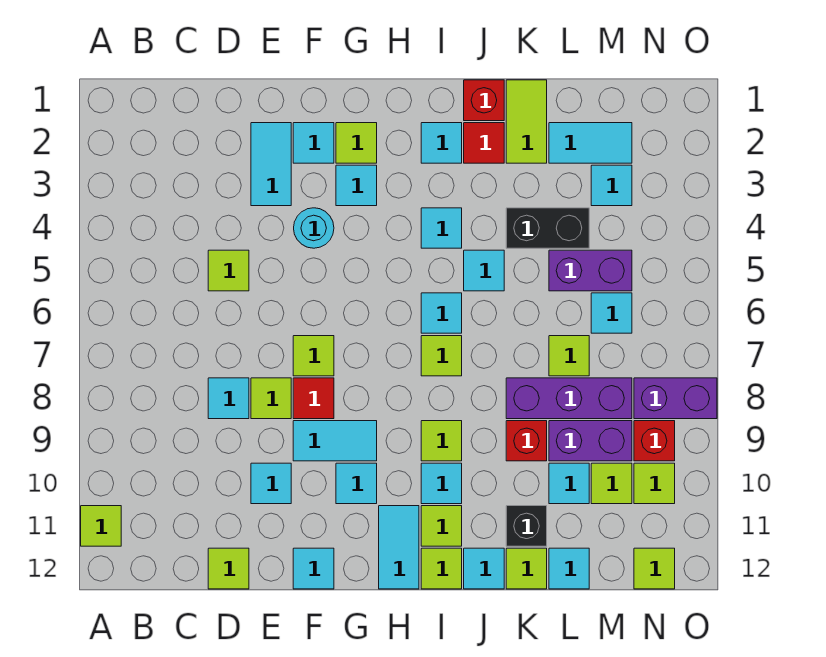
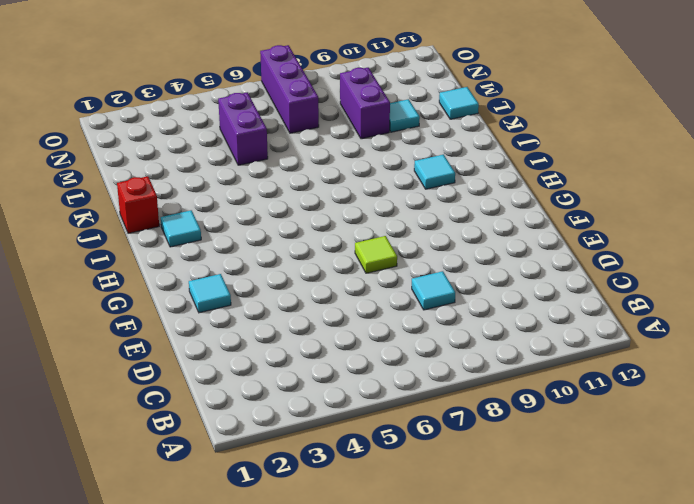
purple 1x3 brick [260,45,319,133] -> purple 1x3 brick moved to [506,378,632,419]
none -> lime 1x1 tile [81,506,121,546]
none -> lime 1x1 tile [208,250,249,291]
none -> lime 1x1 tile [208,548,249,589]
none -> cyan 1x2 tile [251,123,291,206]

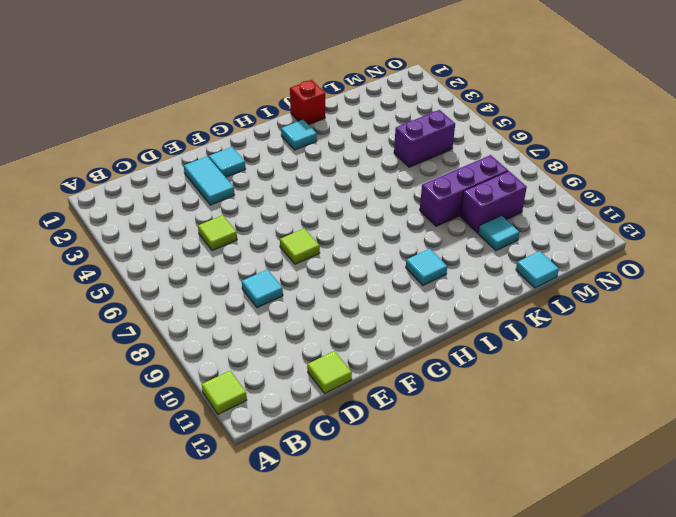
none -> lime 1x1 tile [251,378,291,419]
none -> cyan 1x1 tile [251,463,291,504]
none -> cyan 1x1 round brick [294,208,334,248]
none -> red 1x1 tile [293,378,334,419]

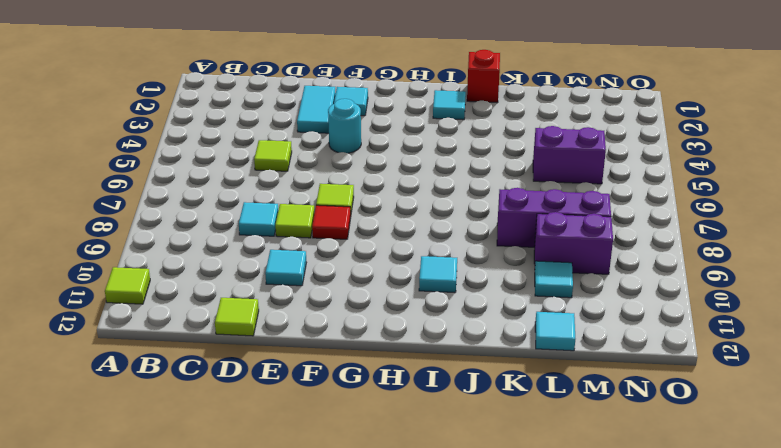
none -> cyan 1x2 tile [293,421,377,461]
none -> cyan 1x1 tile [293,548,334,589]
none -> lime 1x1 tile [336,123,377,163]
none -> cyan 1x1 tile [336,165,377,206]

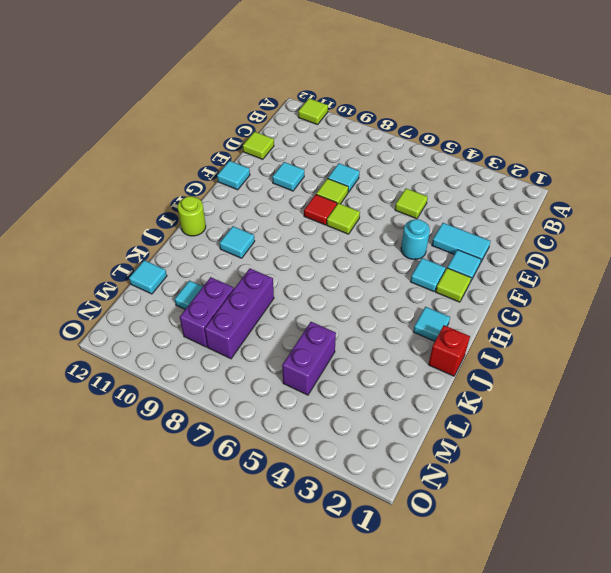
lime 1x1 round brick [178,196,206,236] -> lime 1x1 tile [421,548,462,589]
none -> cyan 1x2 tile [293,421,377,461]
none -> cyan 1x1 tile [336,463,377,504]
none -> cyan 1x2 tile [379,506,419,589]
none -> cyan 1x1 tile [421,208,462,248]

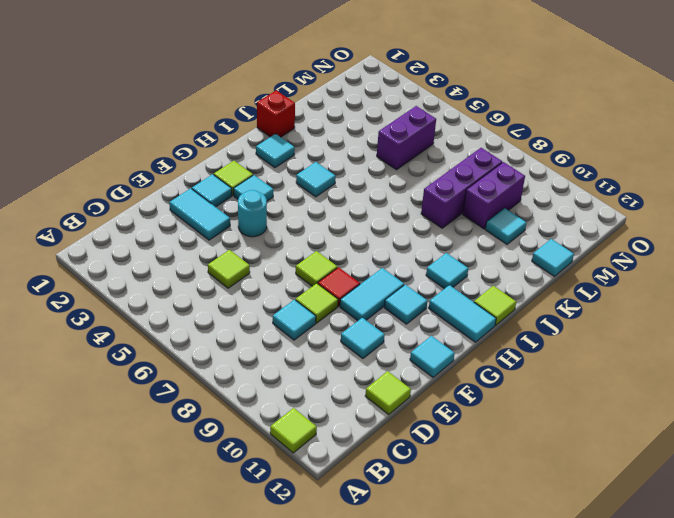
none -> cyan 1x1 tile [421,293,462,333]
none -> lime 1x1 tile [421,336,462,376]
none -> lime 1x1 tile [421,421,462,461]
none -> lime 1x1 tile [421,506,462,546]

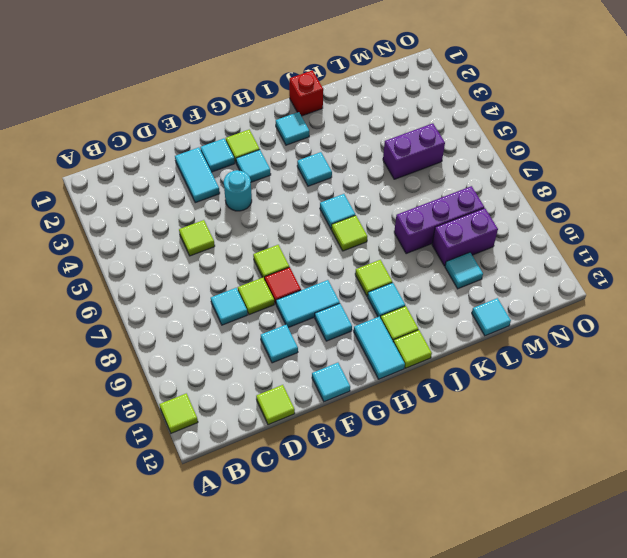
none -> red 1x1 tile [464,123,504,163]
none -> cyan 1x1 tile [464,250,504,291]
none -> cyan 1x1 tile [464,548,504,589]
none -> lime 1x2 tile [506,80,547,163]

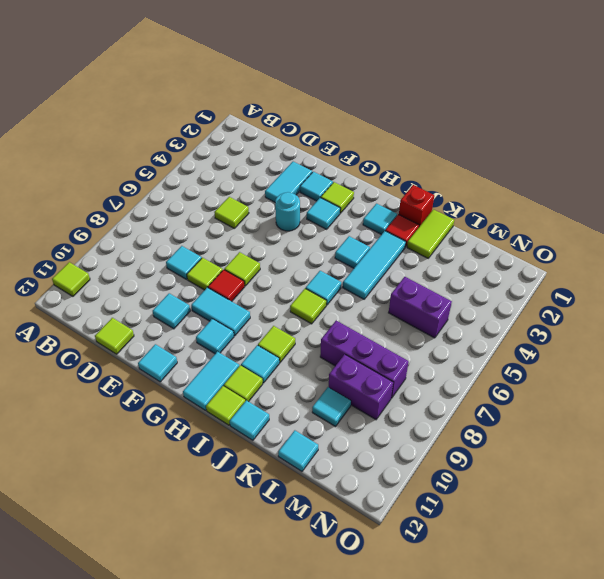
cyan 1x3 tile [343,231,406,299] -> cyan 1x1 tile [464,250,504,291]
none -> black 1x2 brick [506,208,589,248]
none -> red 1x1 brick [506,421,547,461]
none -> black 1x1 brick [506,506,547,546]
none -> lime 1x1 tile [506,548,547,589]

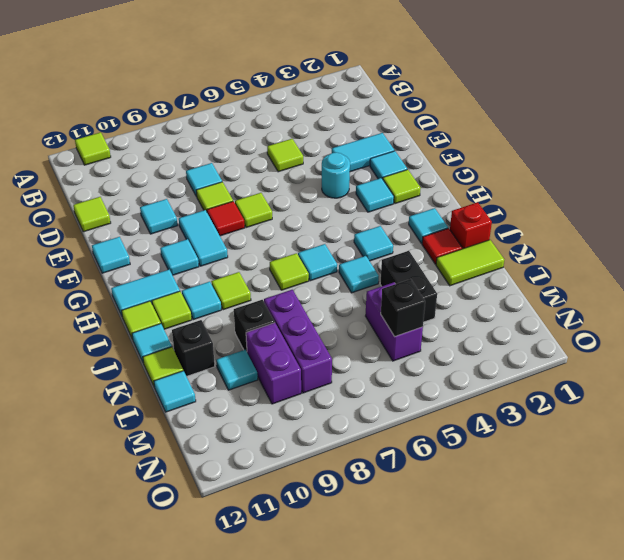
black 1x1 brick [234,300,275,351] -> red 1x1 brick [506,421,547,461]
black 1x1 brick [381,279,425,337] -> none
none -> cyan 1x2 tile [549,123,632,163]
none -> lime 1x1 tile [549,336,589,376]
none -> cyan 1x1 tile [591,165,632,206]
none -> cyan 1x1 tile [591,293,632,333]

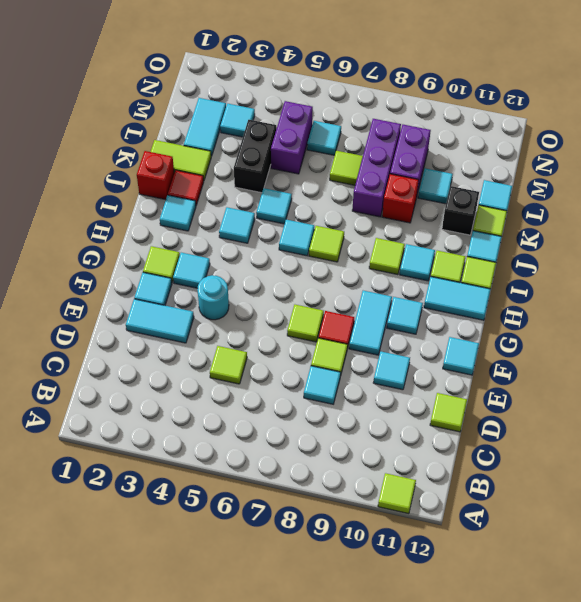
none -> lime 1x1 tile [591,463,632,504]
none -> purple 1x2 brick [634,378,717,419]
none -> red 1x1 brick [634,421,675,461]
none -> lime 1x1 tile [634,463,675,504]

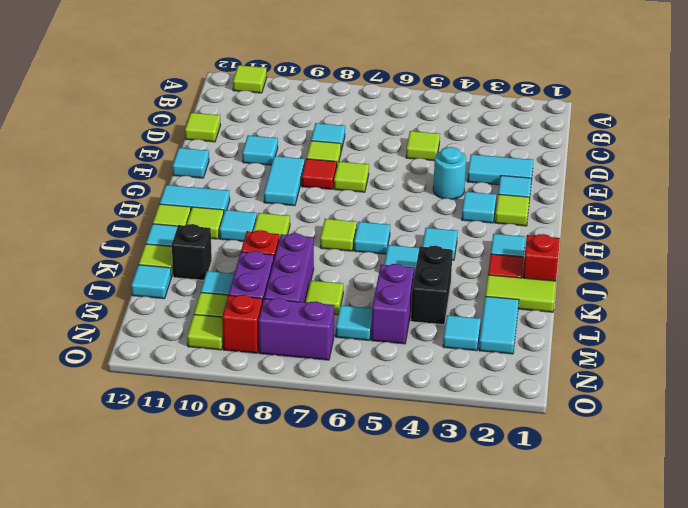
purple 1x2 brick [258,298,334,360] -> purple 1x2 brick turned to [634,378,717,419]
none -> cyan 1x1 tile [336,463,377,504]
none -> lime 1x1 tile [634,548,675,589]

